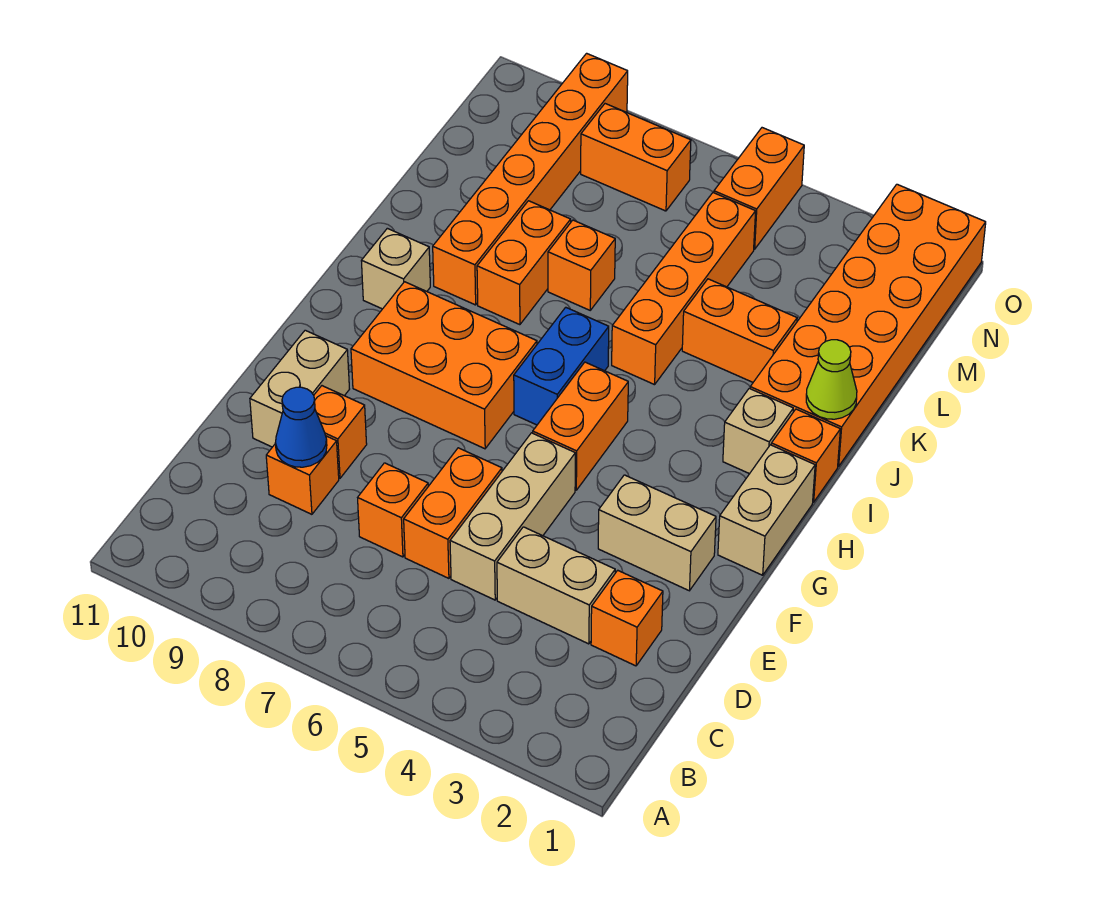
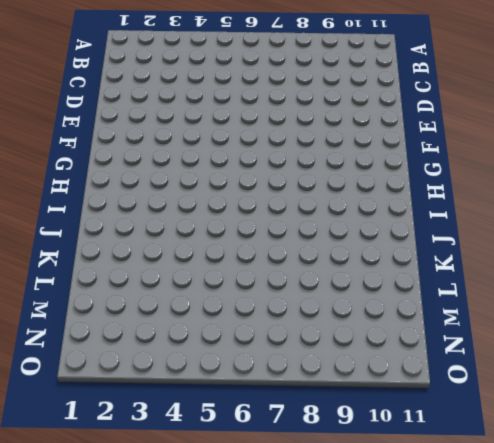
none -> orange 1x1 brick [591,570,663,666]
none -> tan 1x2 brick [497,527,615,644]
none -> tan 1x3 brick [450,433,575,600]

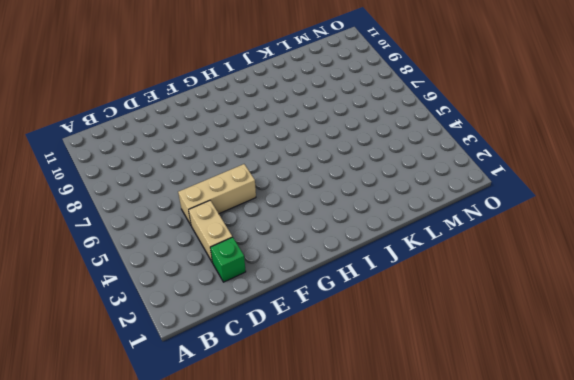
green 1x1 brick [210,237,246,282] -> orange 1x1 brick [591,570,663,666]
none -> orange 1x2 brick [404,448,502,578]
none -> orange 1x1 brick [358,463,428,557]
none -> orange 1x1 brick [266,436,339,514]

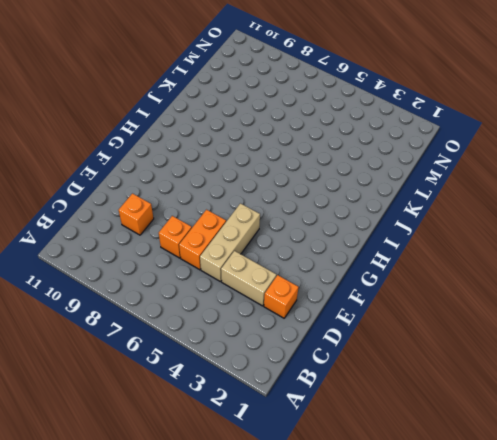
none -> orange 1x1 brick [314,386,367,478]
none -> tan 1x2 brick [250,330,349,447]
none -> tan 1x2 brick [598,475,716,591]

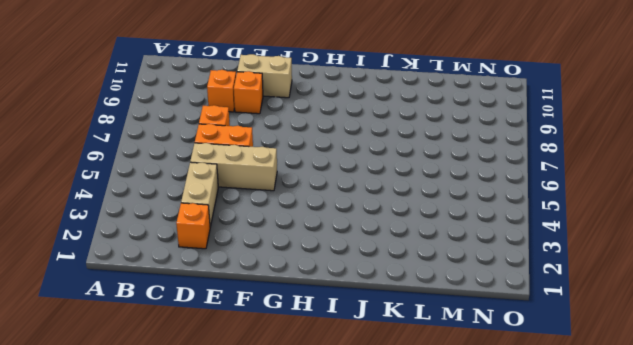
none -> tan 1x2 brick [598,475,716,591]
none -> tan 1x2 brick [718,445,815,575]
none -> orange 1x2 brick [533,362,628,490]

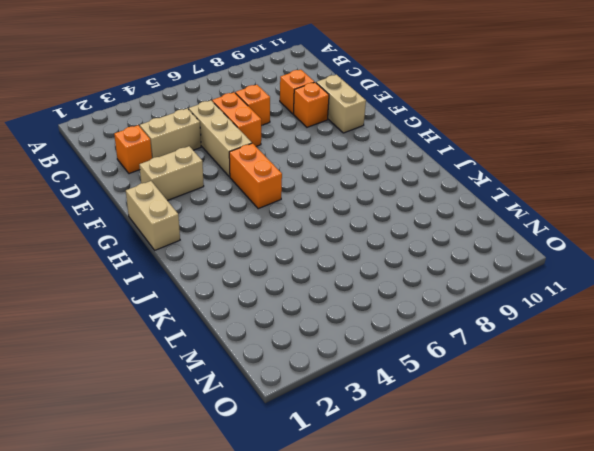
none -> orange 2x3 brick [351,282,537,449]
none -> blue 1x2 brick [514,307,609,425]
none -> orange 1x1 brick [771,409,840,502]

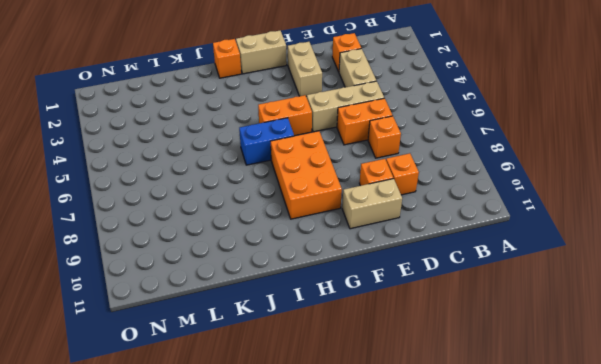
none -> tan 1x1 brick [723,389,793,474]
none -> tan 1x1 brick [361,228,430,309]
none -> orange 2x6 brick [750,184,986,466]

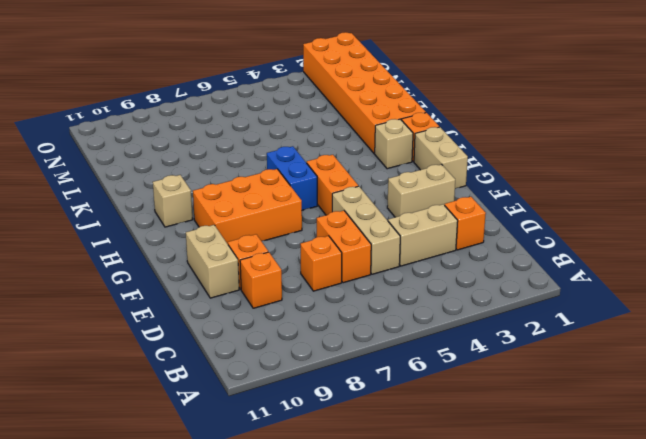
none -> orange 1x4 brick [612,193,756,385]
none -> orange 1x2 brick [477,201,571,325]
none -> orange 1x6 brick [433,53,628,305]

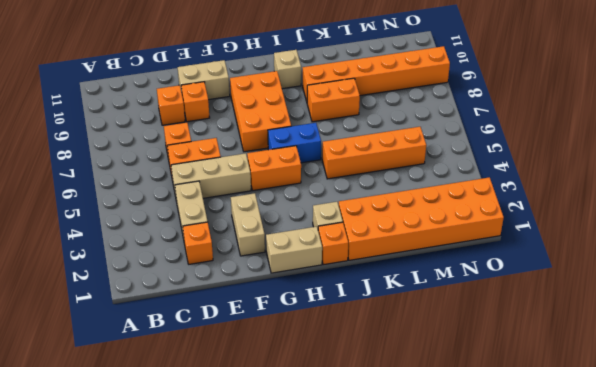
none -> orange 1x2 brick [682,279,797,382]
none -> orange 1x1 brick [548,220,615,310]
none -> orange 1x2 brick [714,128,804,249]

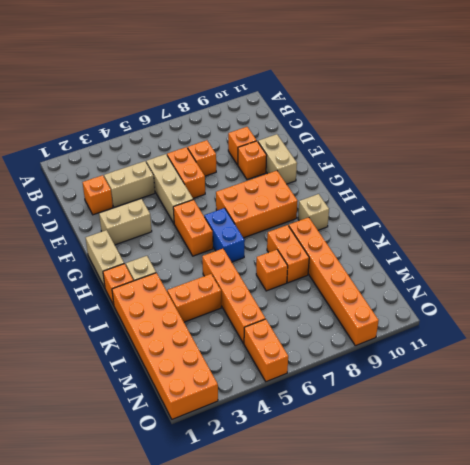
none -> orange 1x2 brick [581,104,691,211]
none -> blue 1x1 cone [275,387,327,467]
none -> lime 1x1 cone [806,340,857,419]

